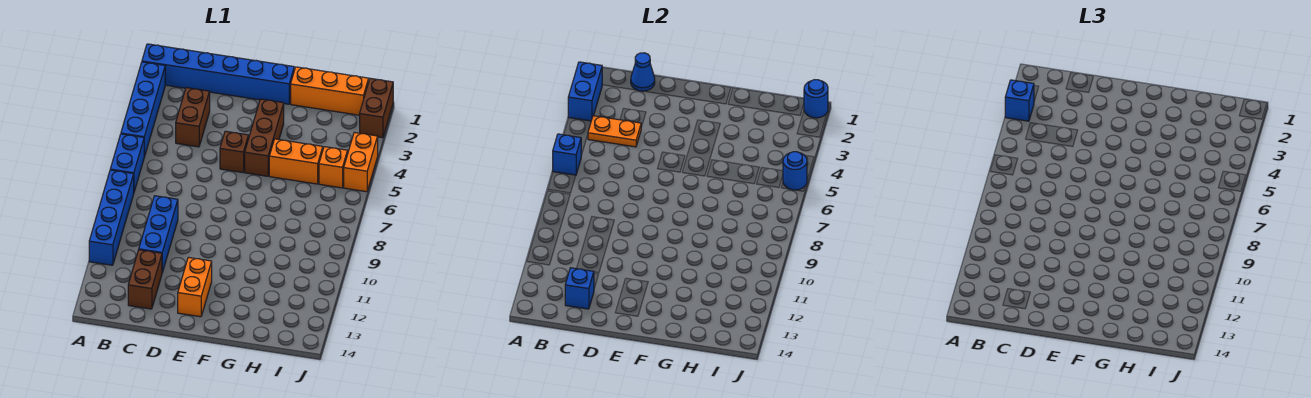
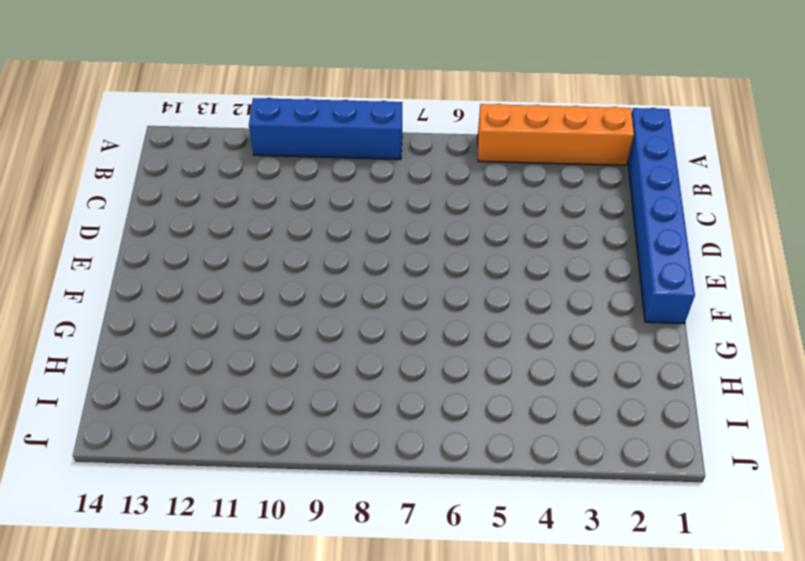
orange 1x4 brick [478,104,634,165] -> blue 1x4 brick [121,62,165,157]
none -> blue 1x2 brick [110,134,144,191]
none -> brown 1x2 brick [176,88,210,147]
none -> blue 1x3 brick [139,196,178,272]

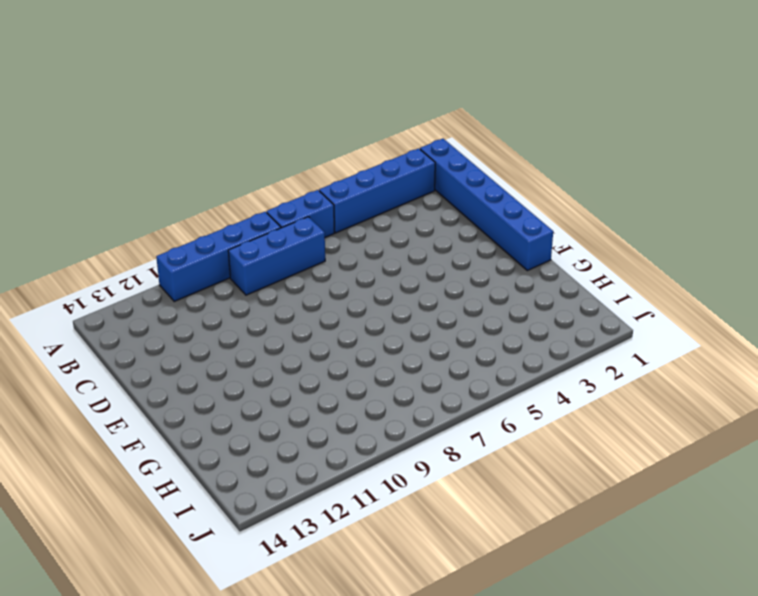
blue 1x3 brick [228,217,325,295] -> blue 1x3 brick moved to [139,196,178,272]
none -> brown 1x2 brick [176,88,210,147]
none -> brown 1x2 brick [128,250,162,309]
none -> brown 1x1 brick [220,131,249,173]

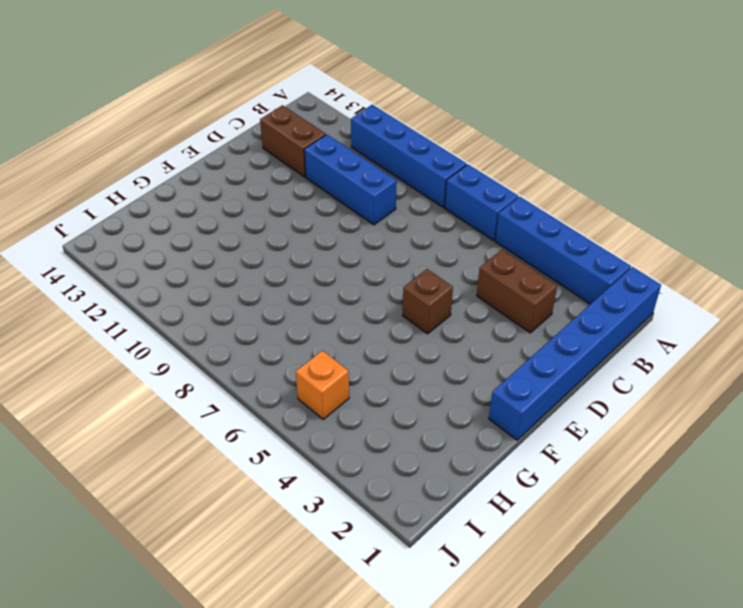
none -> orange 1x2 brick [178,257,212,317]
none -> brown 1x3 brick [245,99,284,176]
none -> orange 1x3 brick [291,67,369,115]

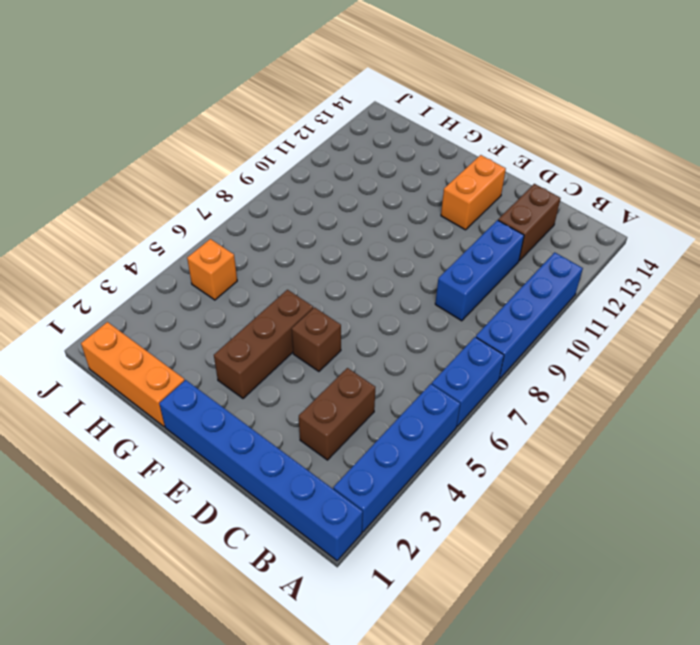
none -> orange 1x2 brick [269,139,323,184]
none -> brown 1x2 brick [360,78,393,138]
none -> orange 1x2 brick [344,132,378,192]

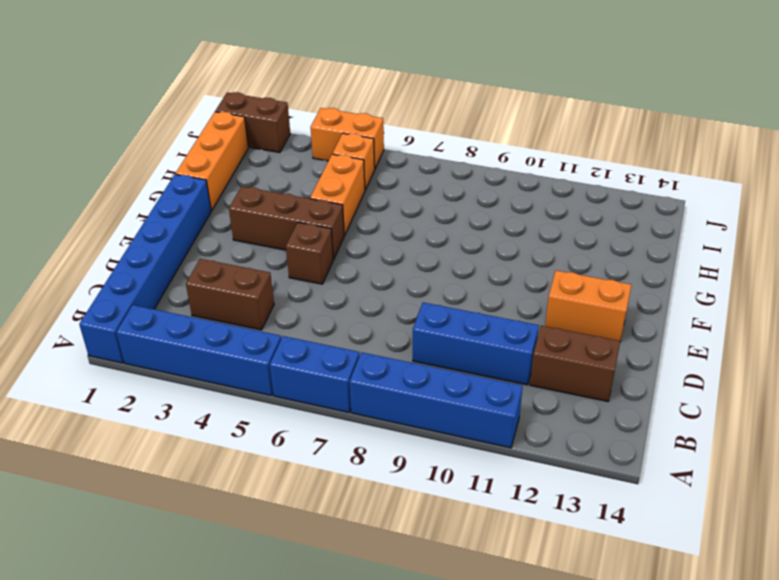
none -> blue 1x2 brick [568,62,602,121]
none -> blue 1x1 brick [553,134,581,175]
none -> orange 1x2 plate [588,116,641,147]

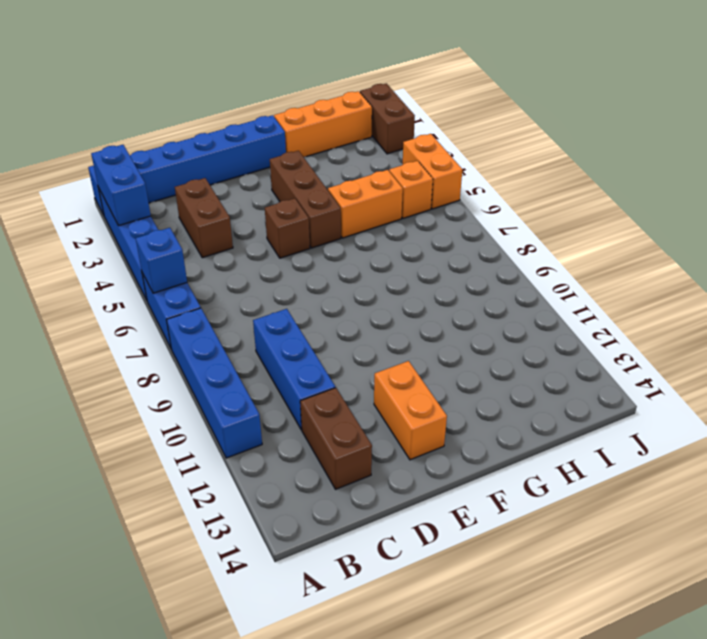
none -> orange 1x2 plate [588,116,641,147]
none -> blue 1x1 cone [631,53,655,91]
none -> blue 1x1 brick [565,268,594,309]

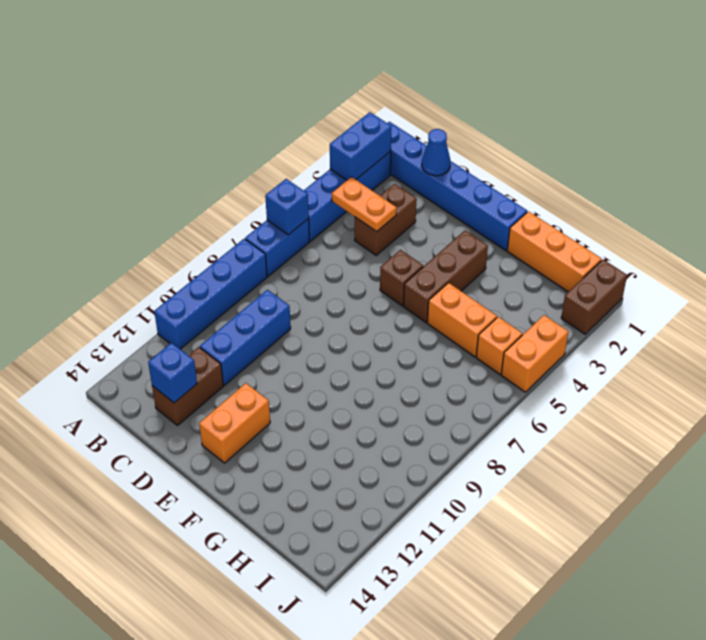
none -> blue 1x1 round brick [804,80,828,118]
none -> blue 1x1 round brick [783,152,807,190]
none -> blue 1x1 brick [1005,80,1034,121]

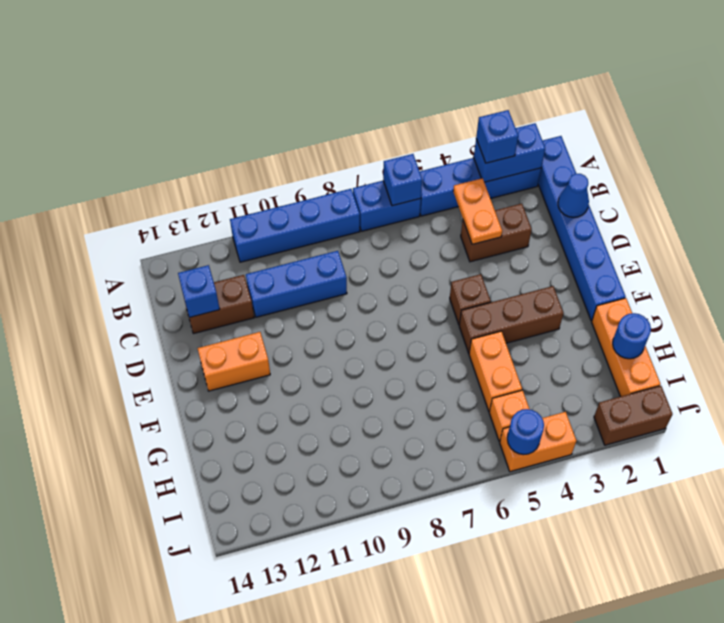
blue 1x1 round brick [613,313,651,359] -> blue 1x1 round brick moved to [804,80,828,118]

